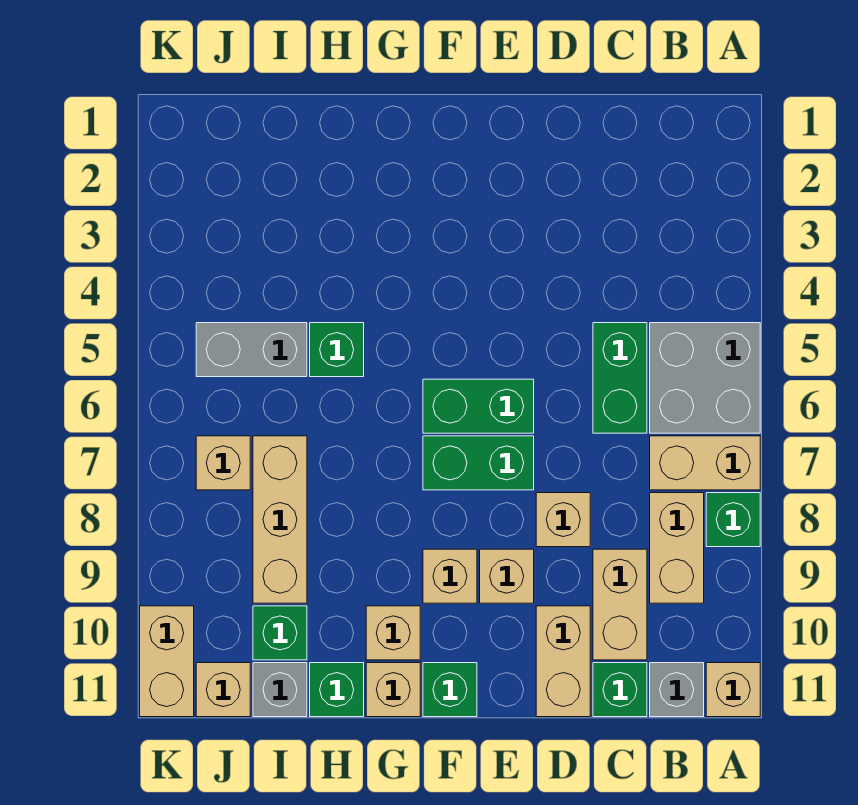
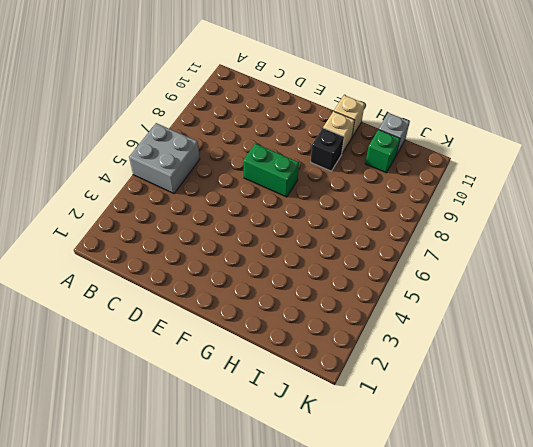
black 1x1 brick [311,128,344,171] -> none
none -> tan 1x2 brick [650,436,760,490]
none -> green 1x1 brick [706,493,760,547]
none -> tan 1x1 brick [706,663,760,717]

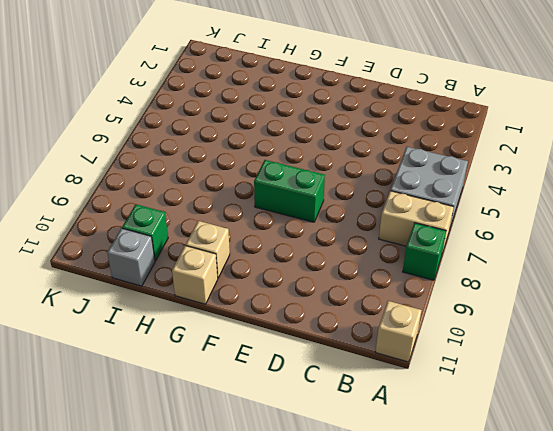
none -> tan 1x2 brick [650,493,704,603]
none -> grey 1x1 brick [650,663,704,717]
none -> green 1x2 brick [593,323,647,433]

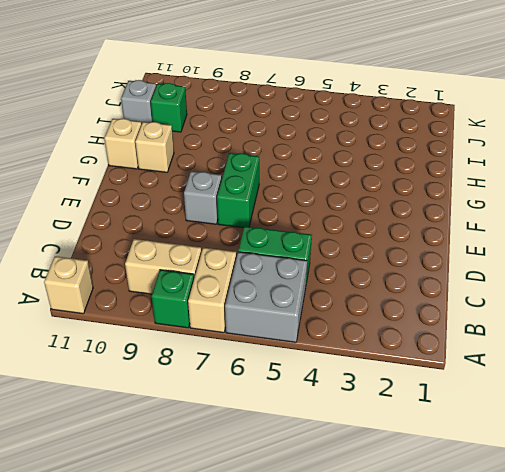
grey 1x1 brick [184,171,222,224] -> grey 1x1 brick moved to [650,663,704,717]
none -> tan 1x2 brick [593,549,647,660]
none -> green 1x1 brick [593,663,647,717]
none -> tan 1x1 brick [536,493,590,547]

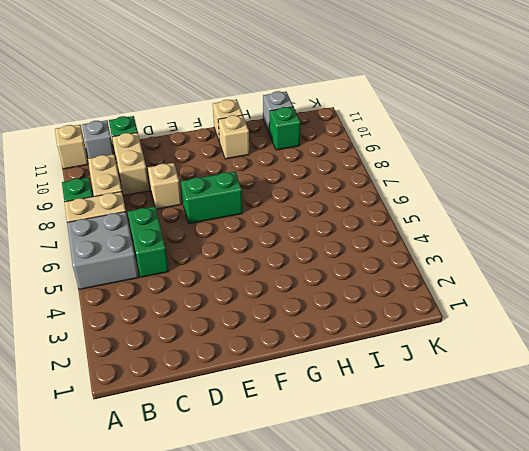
none -> tan 1x2 brick [536,606,590,717]
none -> green 1x2 brick [423,379,534,433]
none -> tan 1x1 brick [480,549,534,603]

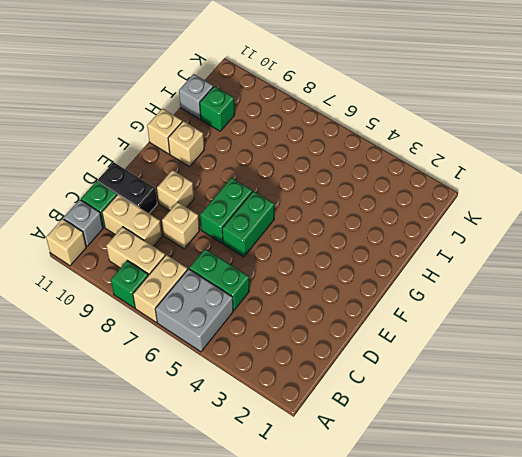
black 1x2 brick [98,162,157,213] -> tan 1x2 brick [536,606,590,717]
none -> tan 1x1 brick [423,549,477,603]
none -> green 1x1 brick [423,663,477,717]
none -> green 1x1 brick [310,323,364,377]

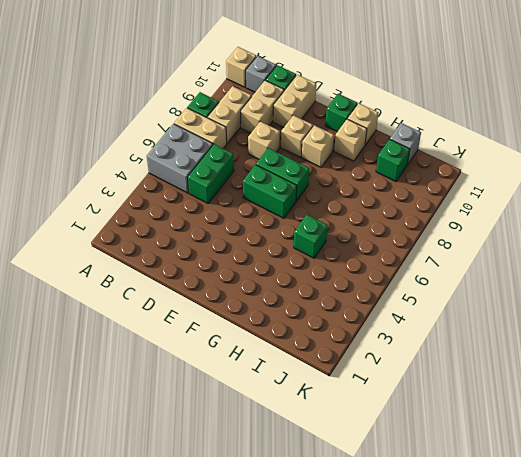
none -> green 1x1 brick [310,663,364,717]
none -> grey 1x2 brick [196,323,307,377]
none -> tan 1x3 brick [253,436,307,603]

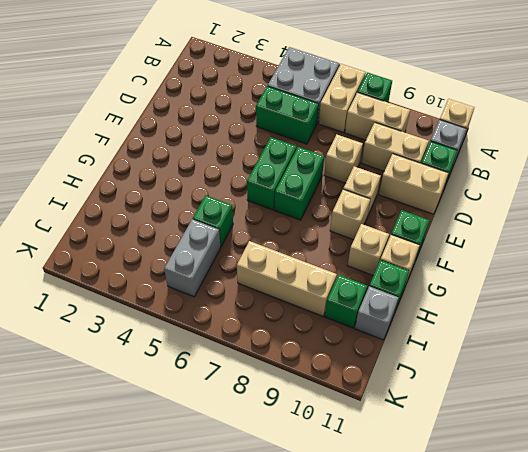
none -> tan 1x1 brick [196,436,250,490]
none -> tan 1x1 brick [196,663,250,717]
none -> tan 1x2 brick [140,606,194,717]

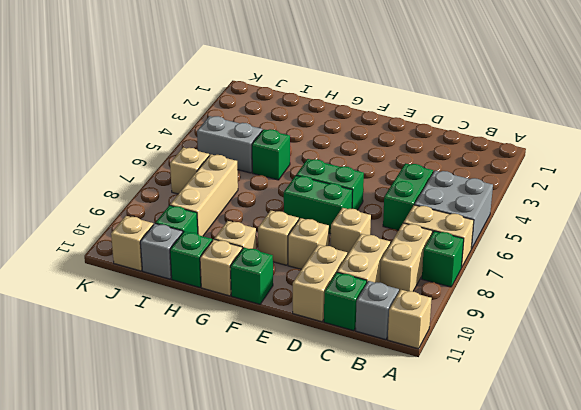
none -> tan 1x2 brick [140,606,194,717]

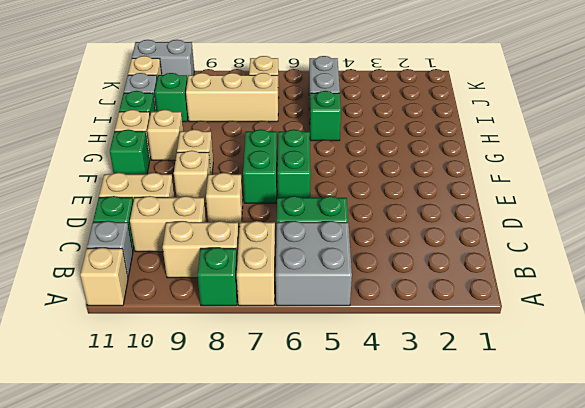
grey 1x2 brick [132,40,194,80] -> tan 1x2 brick [140,606,194,717]

